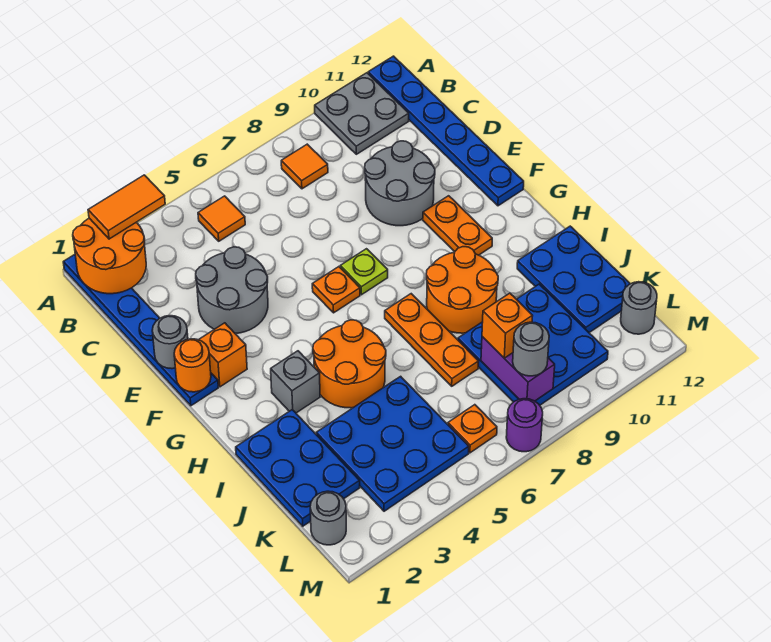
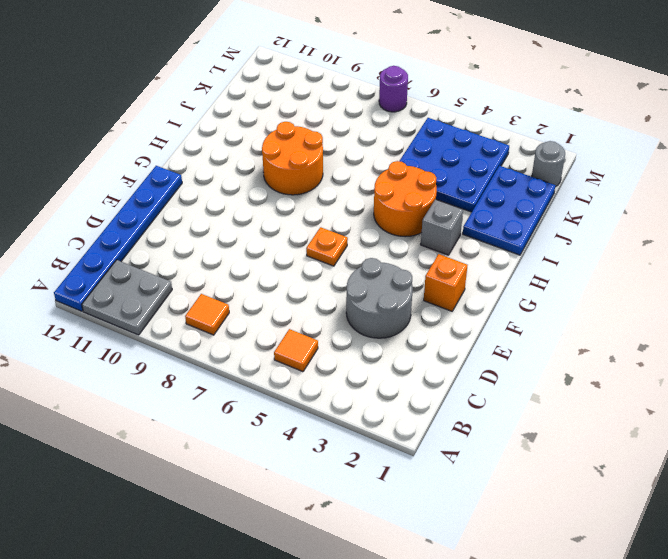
none -> blue 1x6 plate [63,255,218,406]
none -> grey 2x2 round brick [365,141,435,226]
none -> lime 1x1 plate [340,249,388,295]
none -> orange 1x2 plate [423,196,492,255]

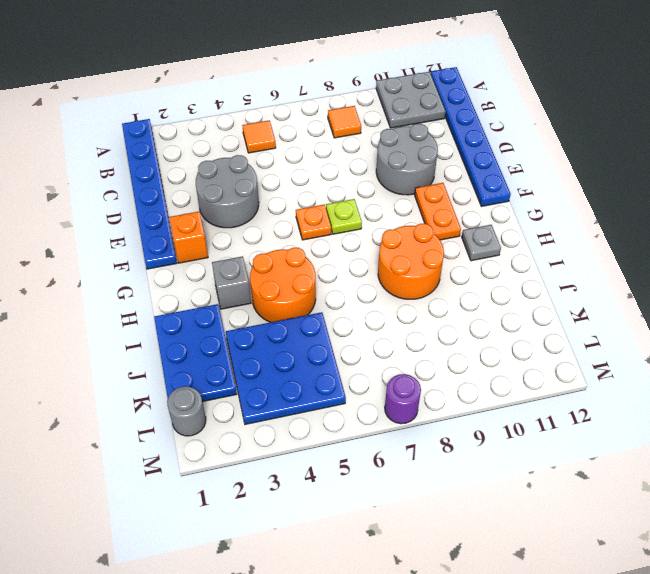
grey 1x1 plate [462,225,501,261] -> none
none -> orange 1x3 plate [385,294,479,386]
none -> blue 2x3 plate [517,226,630,333]
none -> blue 3x3 plate [458,284,608,405]
none -> orange 1x1 plate [448,405,497,453]

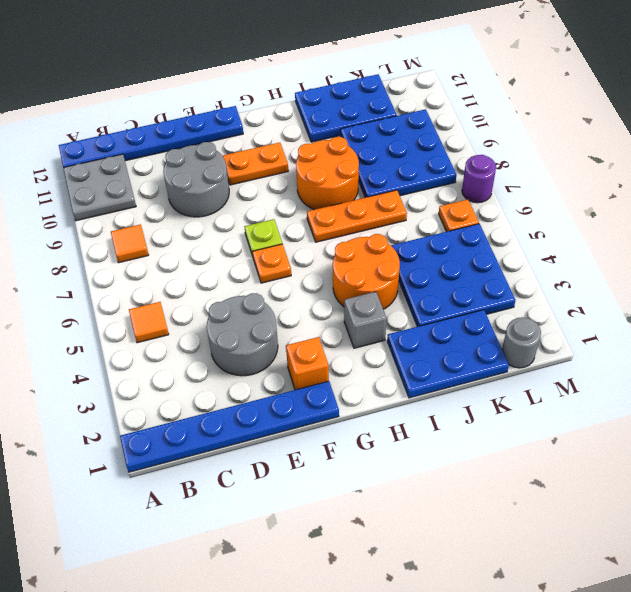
none -> grey 1x1 round brick [621,282,657,334]
none -> orange 2x2 round brick [73,218,146,294]
none -> grey 1x1 round brick [152,316,188,369]
none -> orange 1x1 round brick [174,339,211,392]

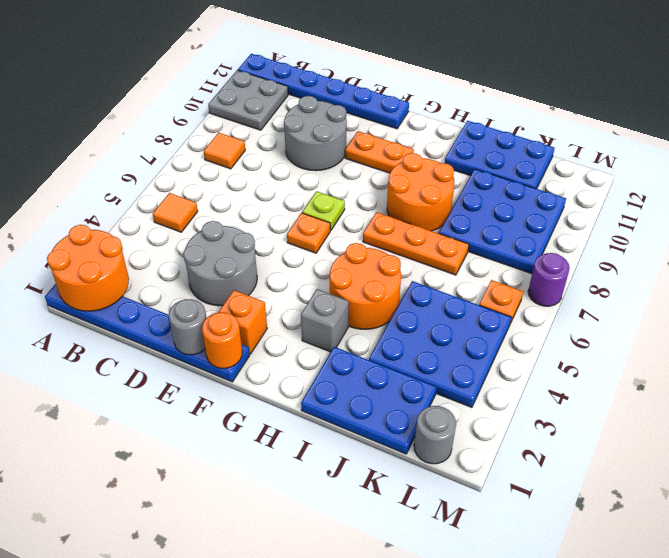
none -> grey 1x1 round brick [621,282,657,334]
none -> purple 1x2 brick [481,337,555,401]
none -> orange 1x2 tile [88,175,165,239]
none -> orange 1x1 brick [482,293,532,358]

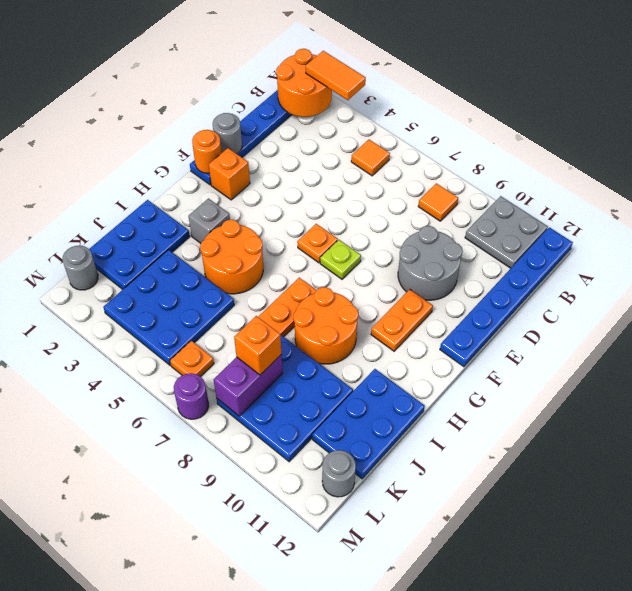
none -> grey 2x2 round brick [196,247,268,333]
none -> grey 1x1 round brick [513,322,549,376]

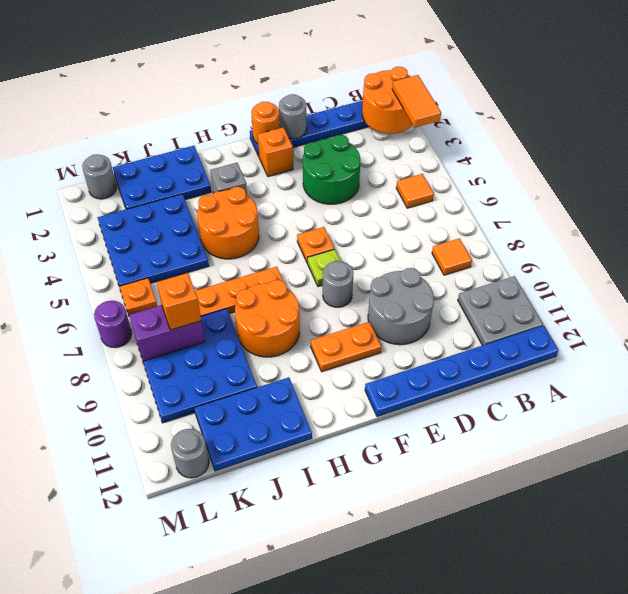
green 2x2 round brick [303,135,360,204] -> grey 2x2 round brick [196,247,268,333]
grey 1x1 round brick [323,261,353,307] -> grey 1x1 round brick moved to [513,322,549,376]

